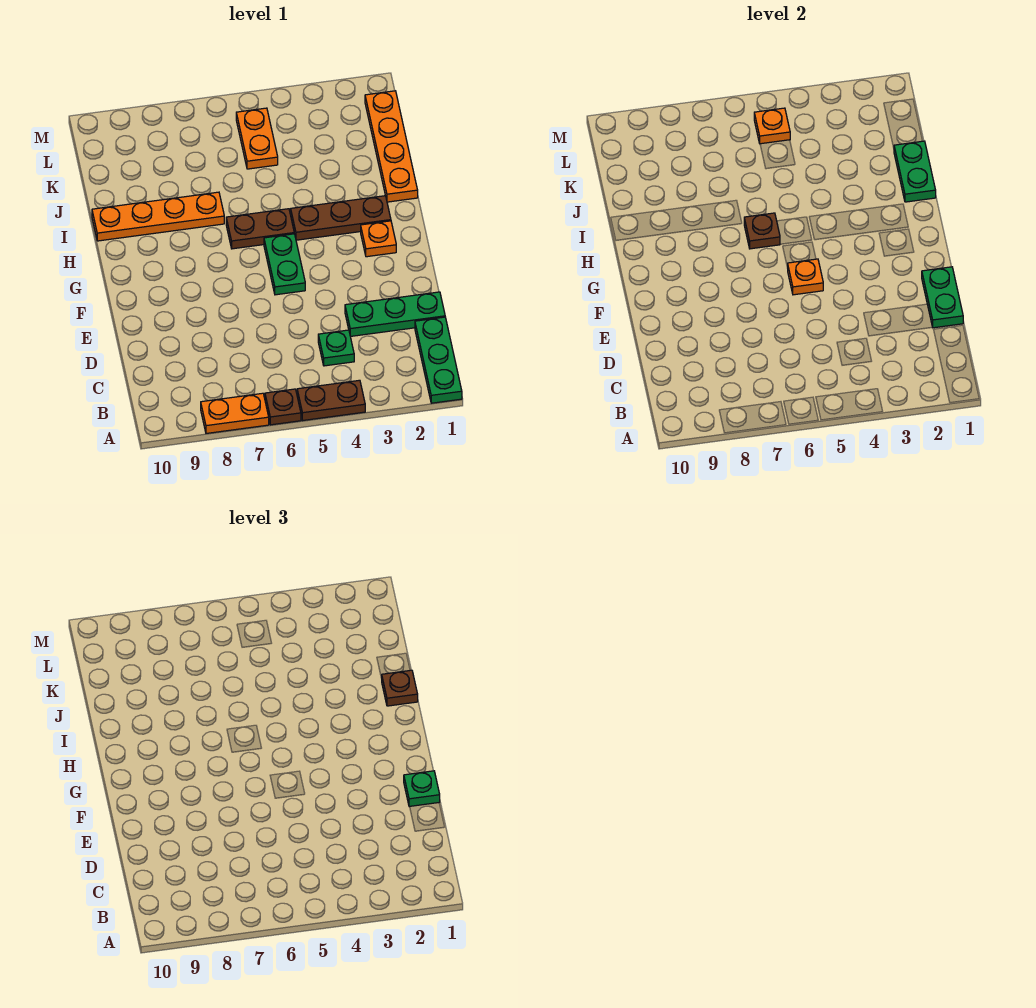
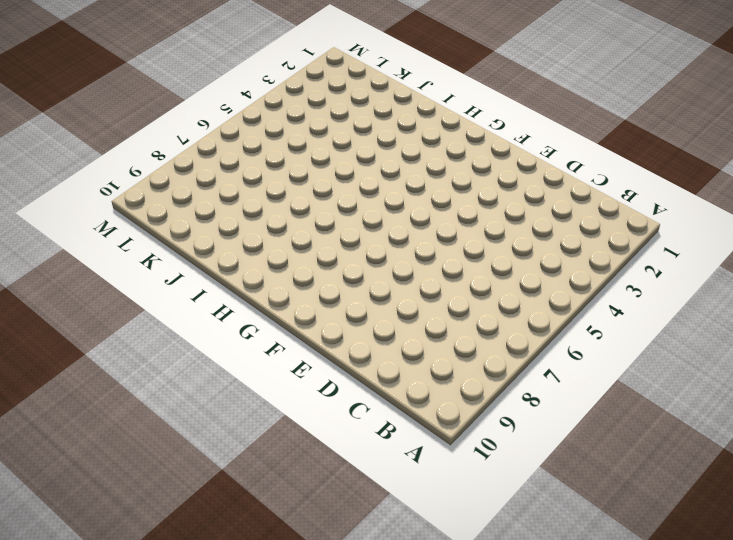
none -> green 1x3 plate [415,317,462,403]
none -> brown 1x2 plate [297,380,365,420]
none -> brown 1x1 plate [265,389,301,425]

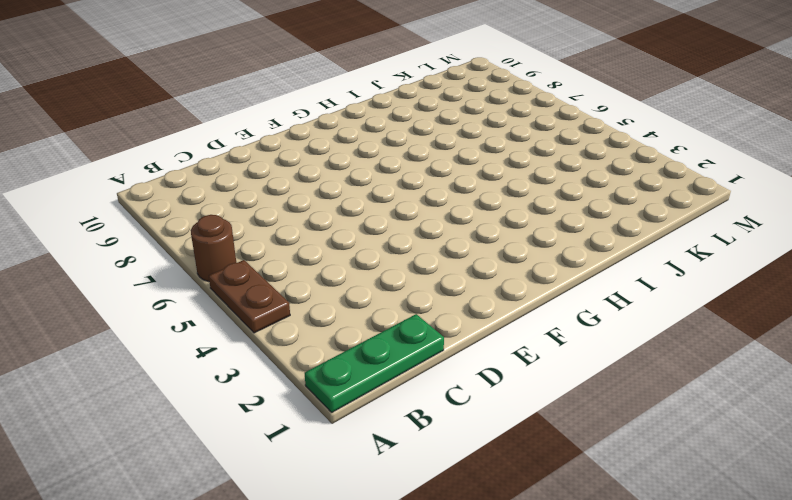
brown 1x1 round brick [191,215,236,282] -> brown 1x1 plate [265,389,301,425]
none -> orange 1x2 plate [201,393,269,433]
none -> green 1x1 plate [318,330,354,366]
none -> green 1x3 plate [345,292,445,336]

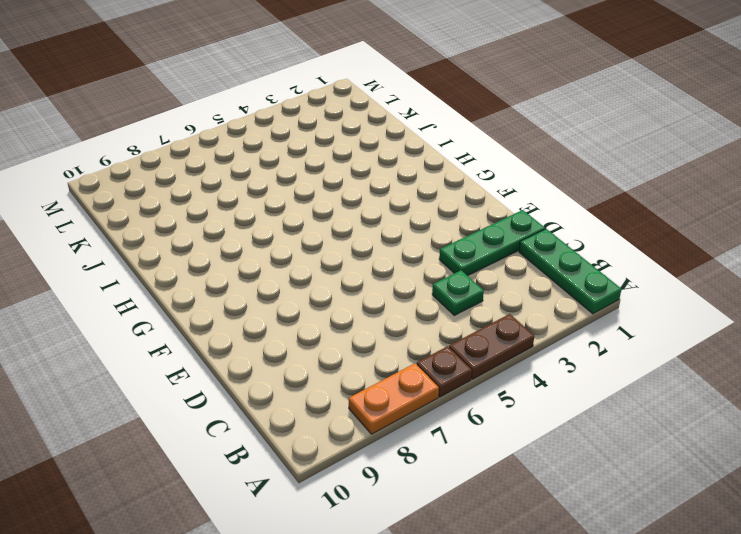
none -> green 1x2 plate [264,234,305,295]
none -> orange 1x1 plate [361,221,396,257]
none -> brown 1x3 plate [291,196,391,240]

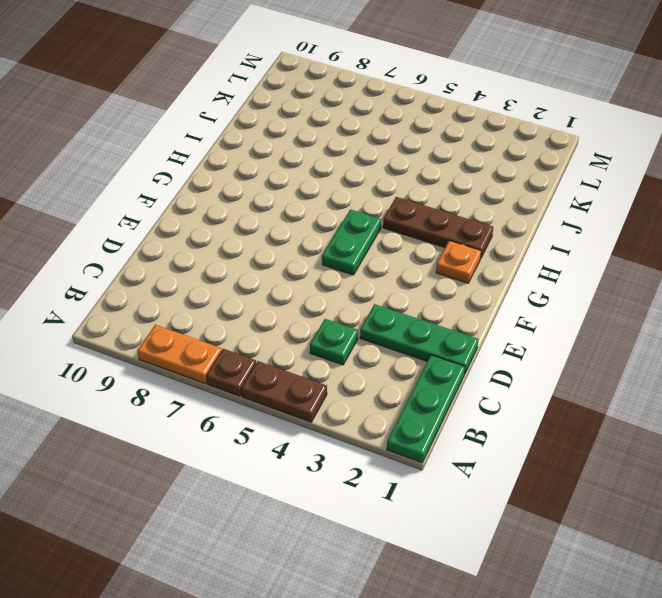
none -> brown 1x2 plate [226,209,294,249]
none -> orange 1x4 plate [365,91,418,202]
none -> orange 1x4 plate [92,192,224,241]

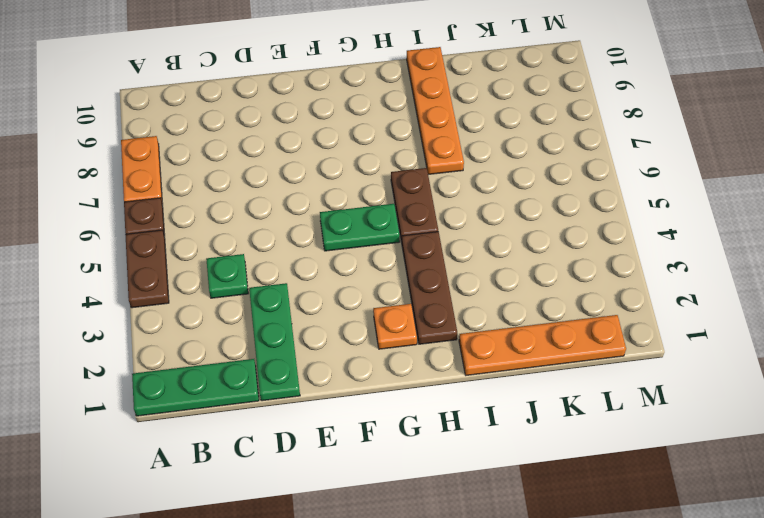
none -> orange 1x2 plate [236,108,278,169]
none -> green 1x2 plate [922,267,963,328]
none -> orange 1x1 plate [788,259,823,295]

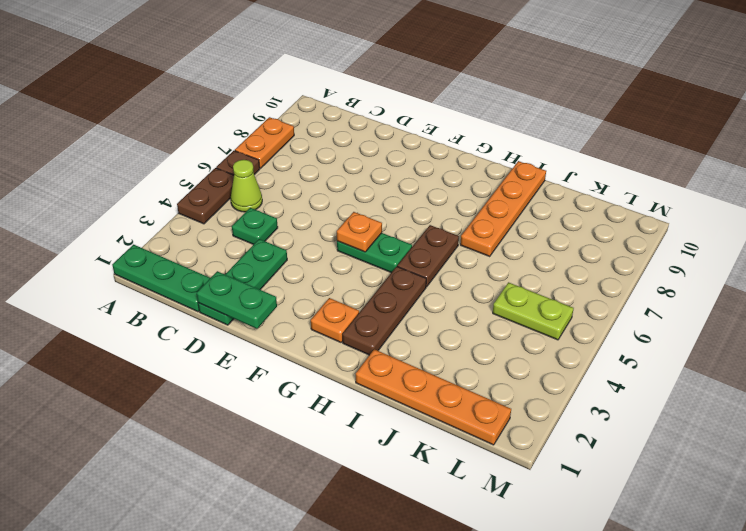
lime 1x1 cone [231,160,262,212] -> none
lime 1x2 plate [493,282,574,340] -> orange 1x2 plate [236,108,278,169]
none -> brown 1x1 plate [744,213,780,249]
none -> green 1x2 plate [894,141,936,202]
none -> orange 1x1 plate [754,108,790,144]

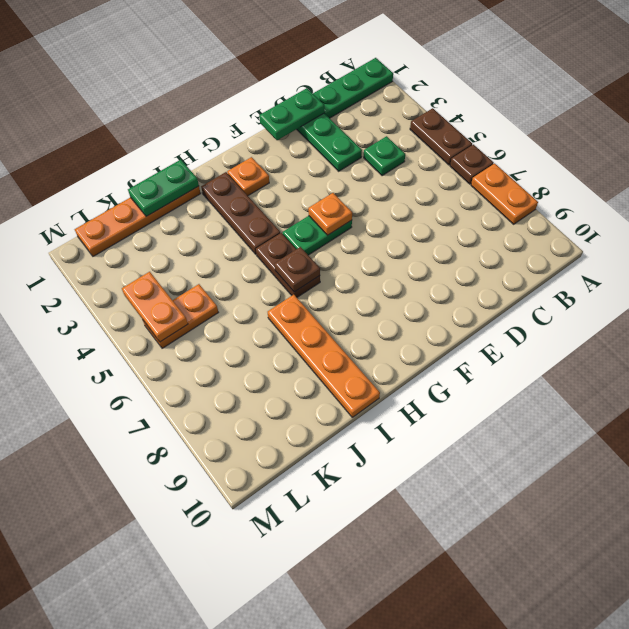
orange 1x2 plate [122,272,188,342] -> orange 1x1 plate [754,108,790,144]
none -> green 1x1 plate [404,771,440,807]
none -> brown 1x1 plate [382,670,418,706]

